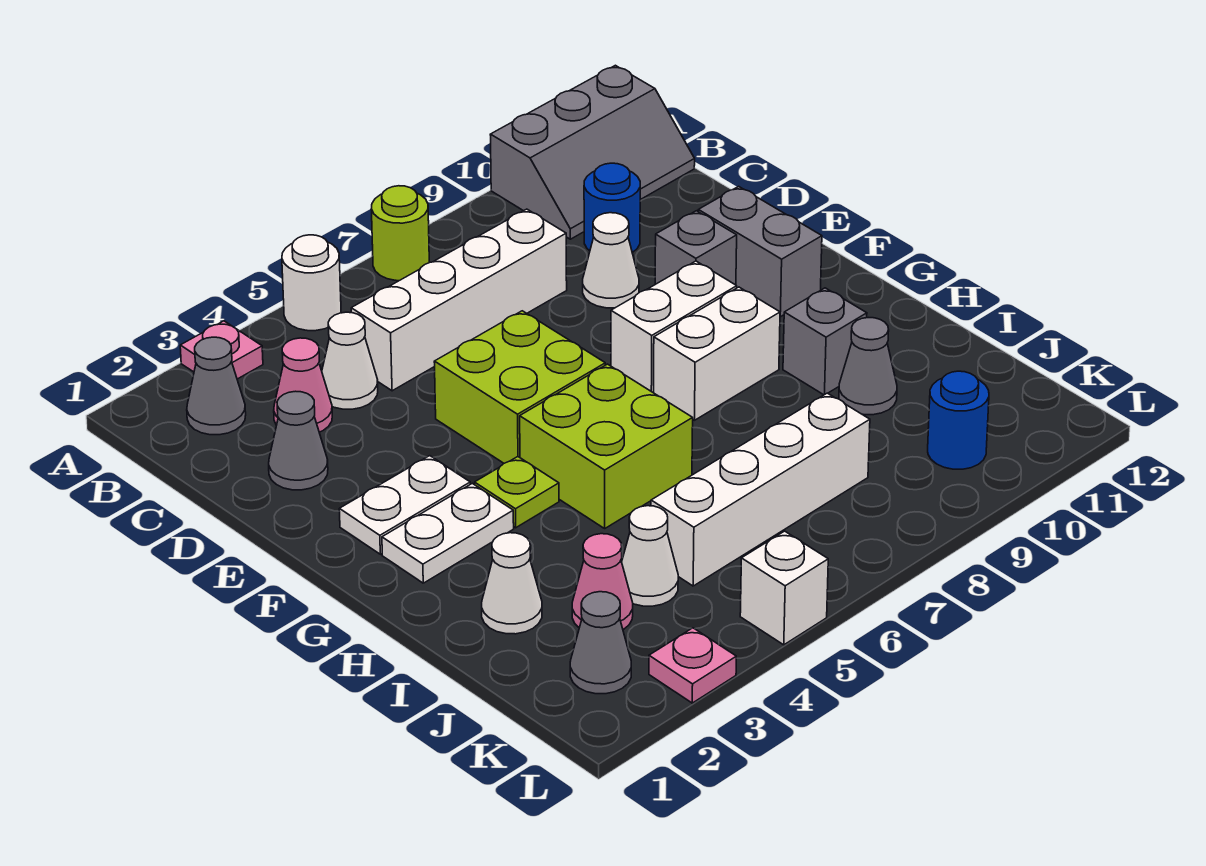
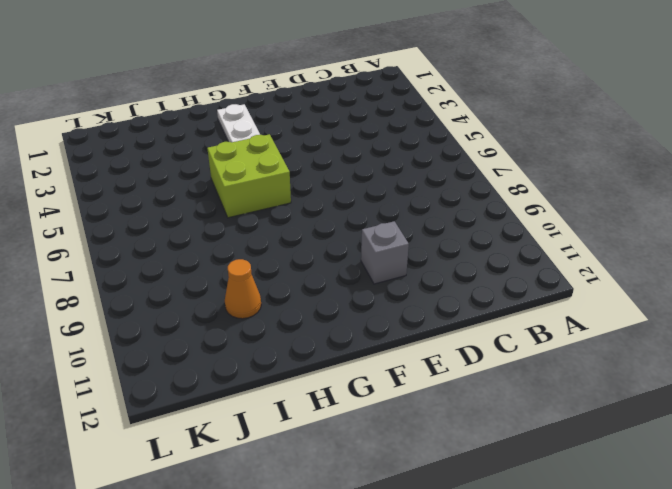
orange 1x1 cone [225,259,261,319] -> grey 1x1 cone [839,318,897,415]
none -> pink 1x1 plate [180,321,263,379]
none -> white 1x1 round brick [282,235,341,331]
none -> lime 1x1 round brick [371,186,429,281]
none -> grey 2x3 slope [490,65,695,239]

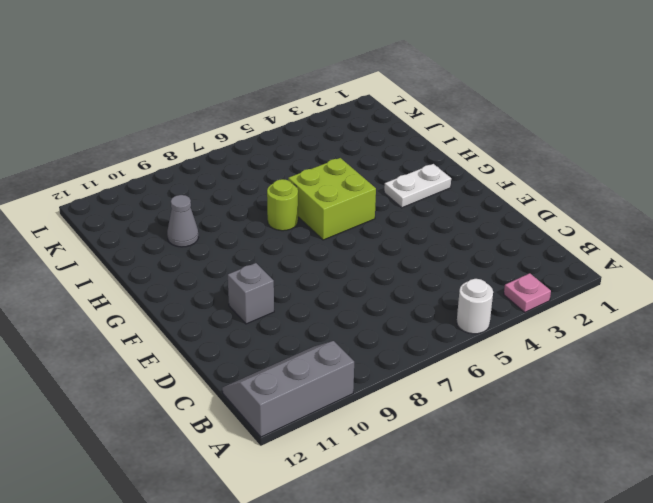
lime 1x1 round brick [267,179,298,231] -> lime 1x1 round brick moved to [371,186,429,281]
none -> grey 1x1 cone [187,337,246,435]
none -> pink 1x1 cone [274,338,332,432]
none -> white 1x1 cone [322,312,378,409]
none -> white 1x4 brick [351,209,567,391]

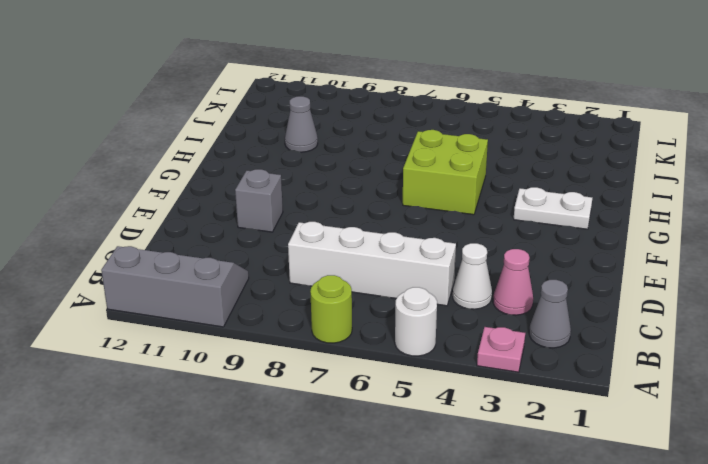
none -> blue 1x1 round brick [584,163,640,253]
none -> grey 1x1 cone [269,391,328,490]
none -> white 1x1 cone [583,213,639,308]
none -> lime 2x2 brick [434,311,605,463]

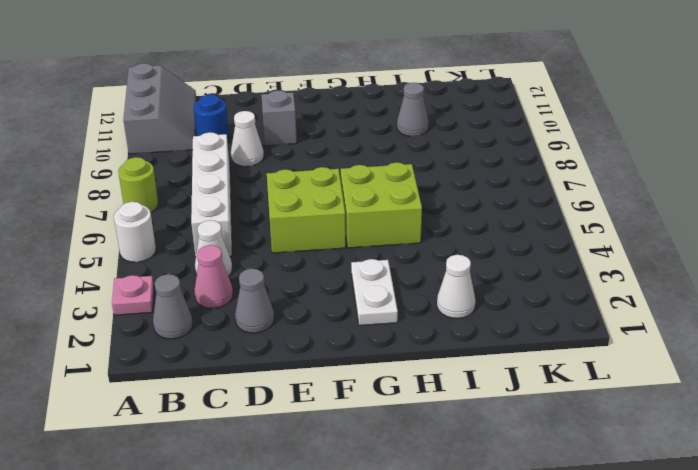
none -> grey 1x2 brick [698,186,822,317]
none -> white 1x2 plate [339,456,470,554]
none -> white 1x2 brick [611,261,737,392]
none -> lime 1x1 plate [475,457,559,528]

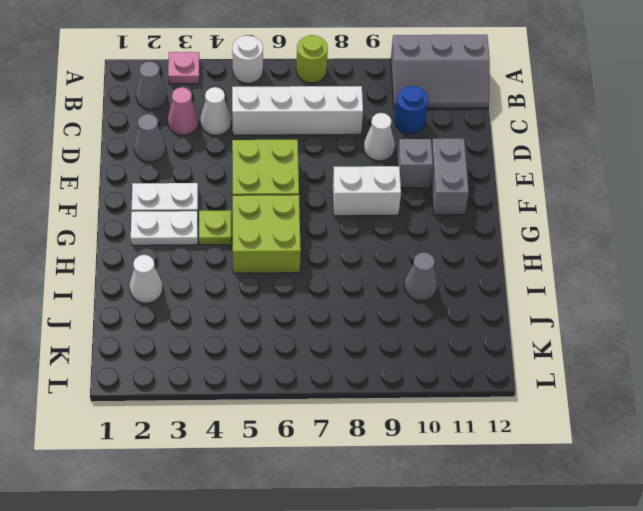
none -> white 1x2 brick [653,287,780,420]
none -> grey 1x1 brick [783,288,867,395]
none -> pink 1x1 cone [572,534,633,630]
none -> white 1x1 cone [622,506,678,606]

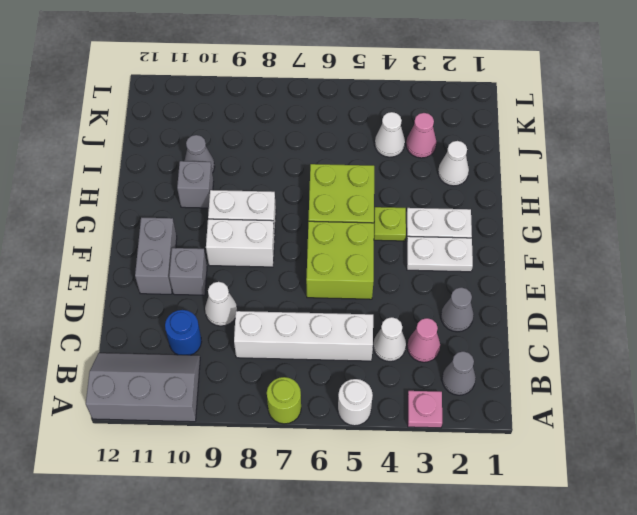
none -> white 1x4 brick [651,393,870,586]
none -> grey 1x1 cone [570,592,631,694]
none -> blue 1x1 round brick [928,371,989,469]
none -> pink 1x1 plate [649,628,736,703]

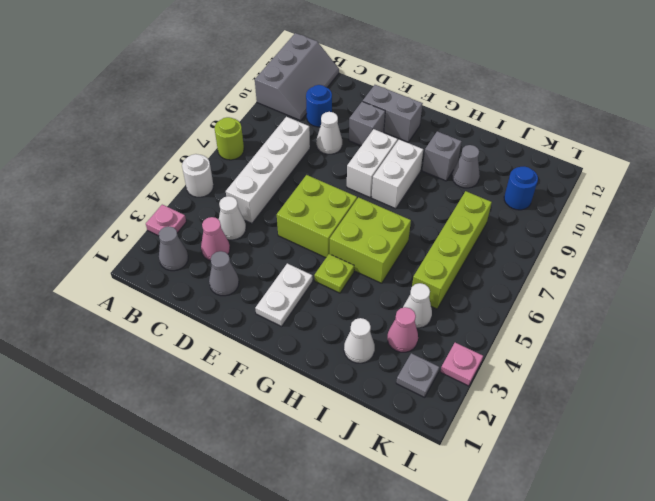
lime 1x4 brick [412,191,492,309] -> white 1x4 brick [651,393,870,586]
grey 1x1 plate [396,353,439,397] -> grey 1x1 cone [570,592,631,694]
none -> white 1x2 plate [382,483,514,583]
none -> white 1x1 brick [740,531,828,645]

